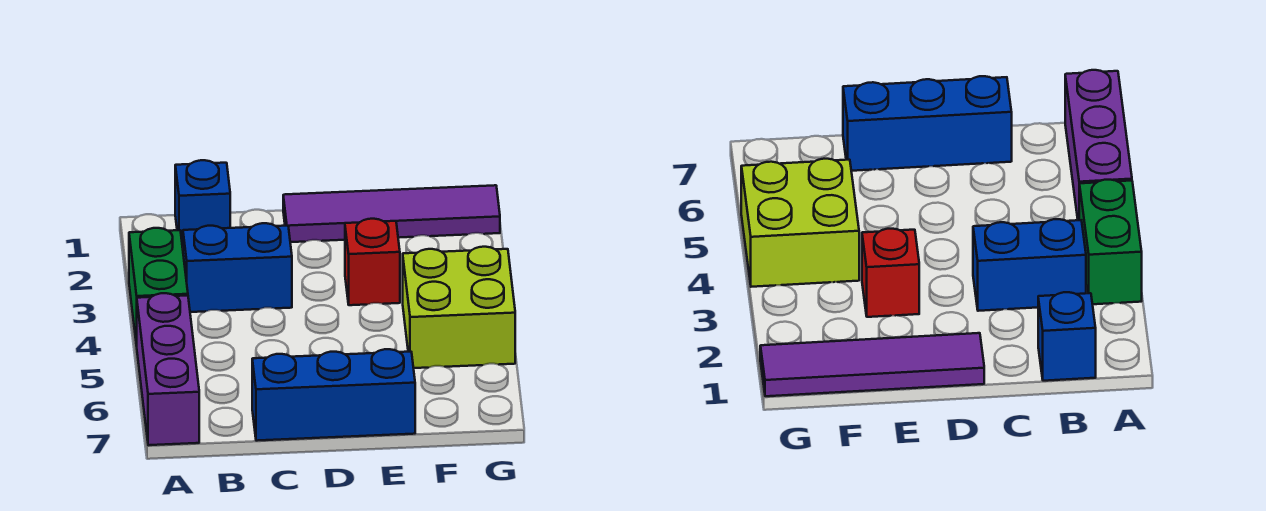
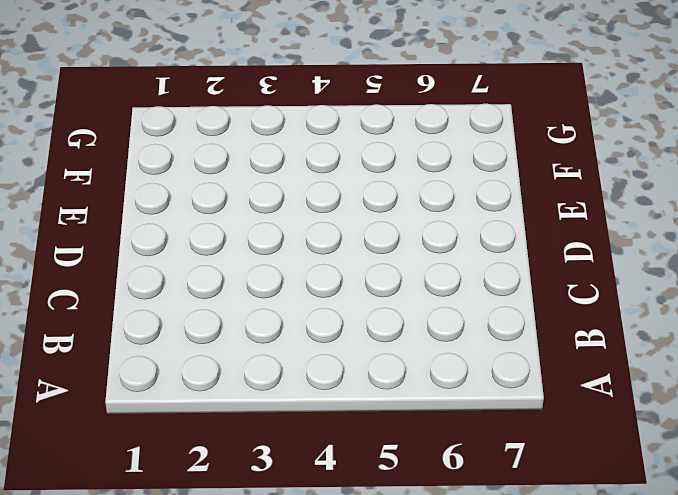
none -> green 1x2 brick [129,228,188,346]
none -> purple 1x3 brick [137,293,199,445]

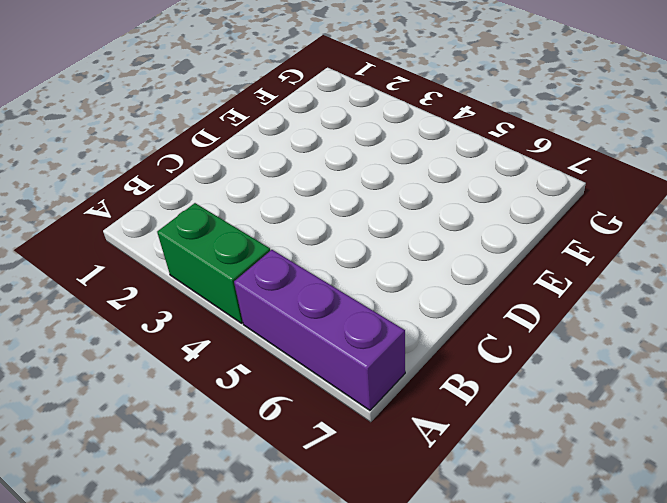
none -> blue 1x1 brick [175,160,230,247]
none -> blue 1x2 brick [183,223,292,312]

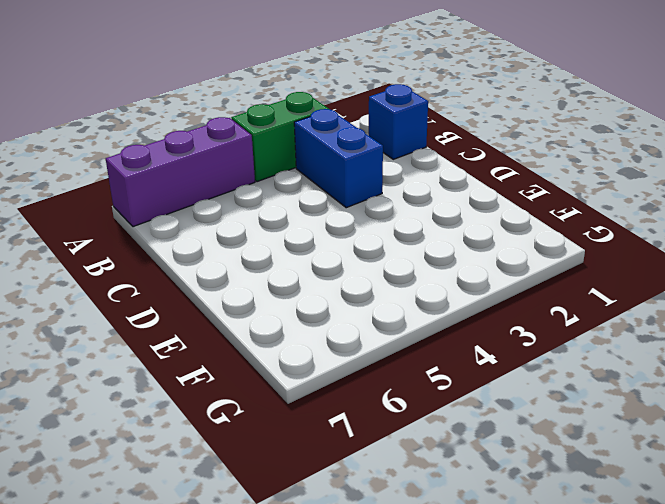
none -> blue 1x3 brick [252,349,415,441]
none -> purple 1x4 tile [283,185,500,242]

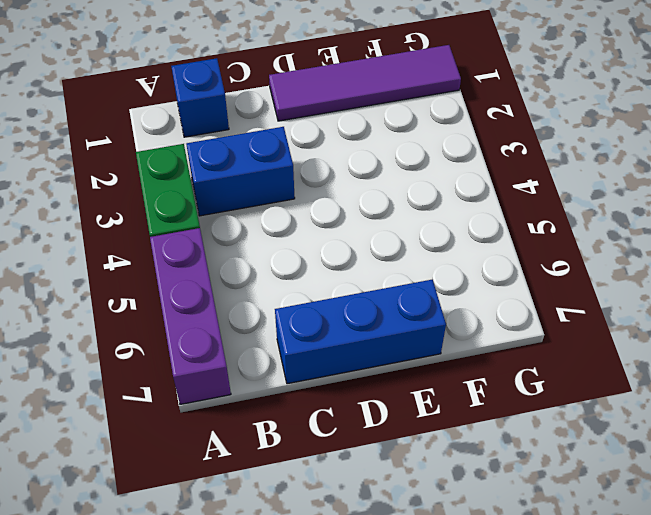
none -> red 1x1 brick [345,219,400,305]
none -> lime 2x2 brick [403,247,515,368]

